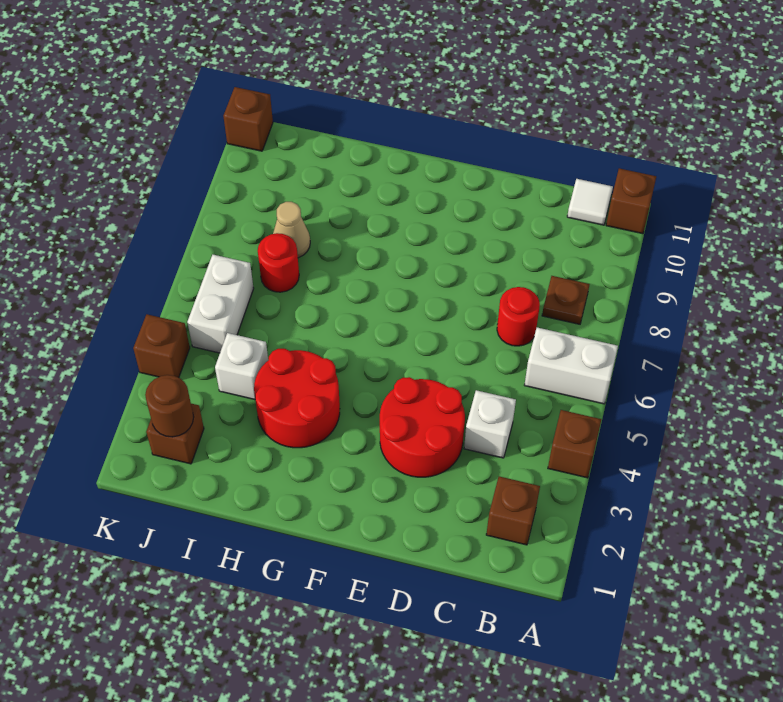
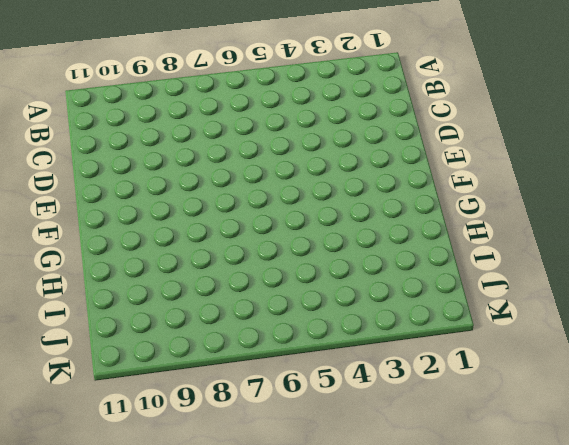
none -> brown 1x1 brick [548,410,601,478]
none -> white 1x2 brick [525,328,618,404]
none -> brown 1x1 brick [606,168,656,234]

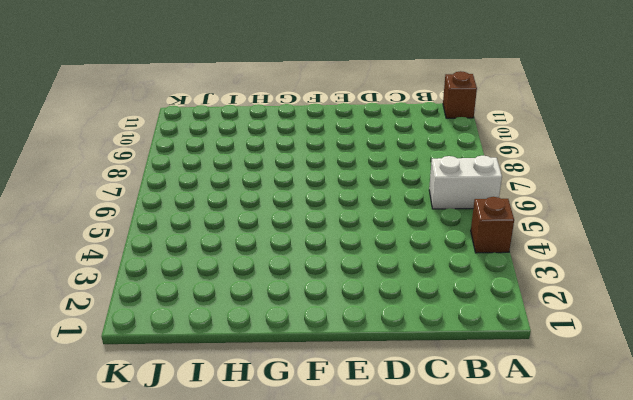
none -> brown 1x1 brick [486,476,540,545]
none -> brown 1x1 plate [542,276,590,324]
none -> white 1x1 tile [567,179,613,225]

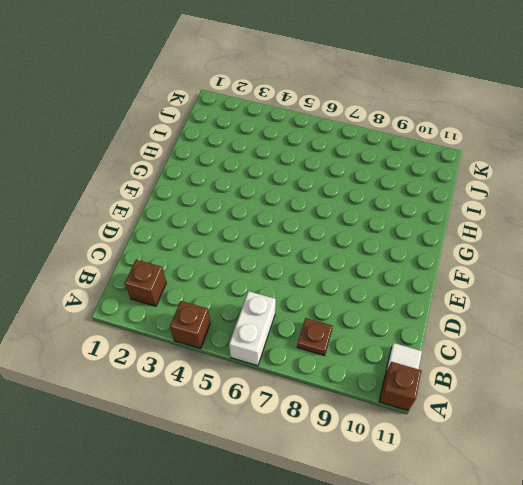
none -> white 1x1 brick [464,390,516,458]
none -> red 1x1 round brick [497,287,540,346]
none -> red 2x2 round brick [380,377,465,477]

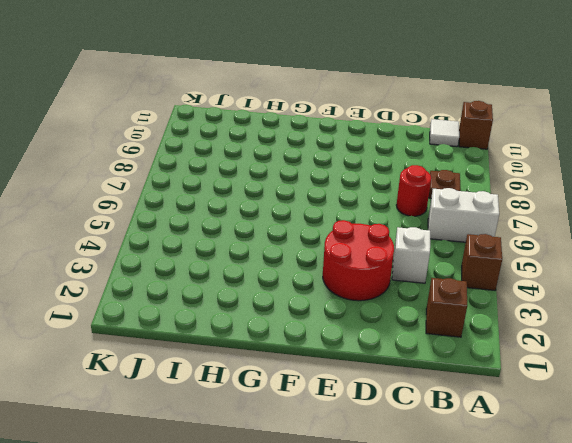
none -> red 2x2 round brick [254,349,340,448]
none -> white 1x1 brick [215,333,268,400]
none -> red 1x1 round brick [258,233,299,292]

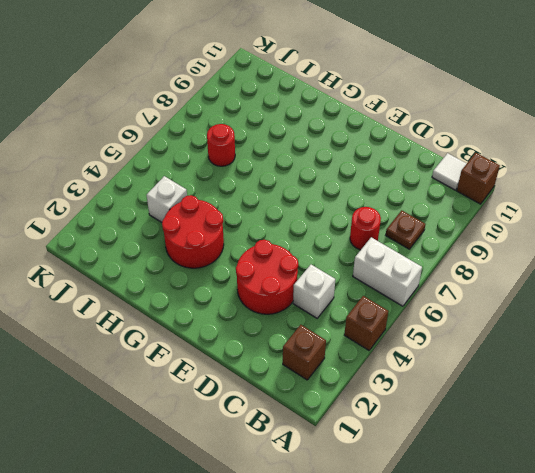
none -> tan 1x1 cone [273,202,310,258]
none -> brown 1x1 brick [146,404,204,464]
none -> white 1x2 brick [187,255,254,353]

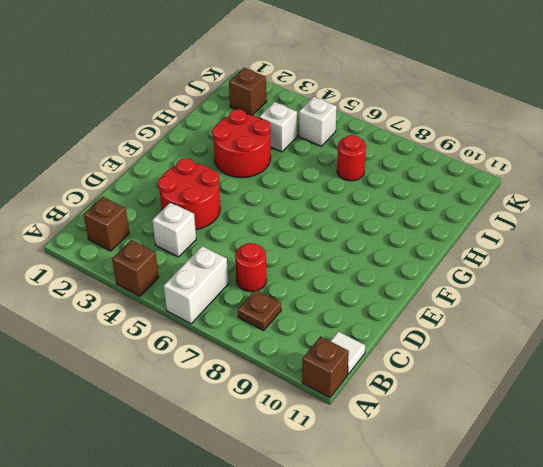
white 1x1 brick [299,97,337,146] -> white 1x2 brick [187,255,254,353]
none -> tan 1x1 cone [273,202,310,258]
none -> brown 1x1 brick [133,314,190,378]
none -> brown 1x1 brick [223,87,273,151]

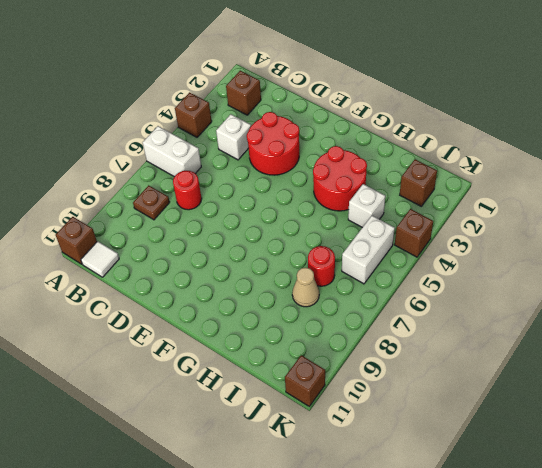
none -> brown 1x1 round brick [145,375,194,437]

